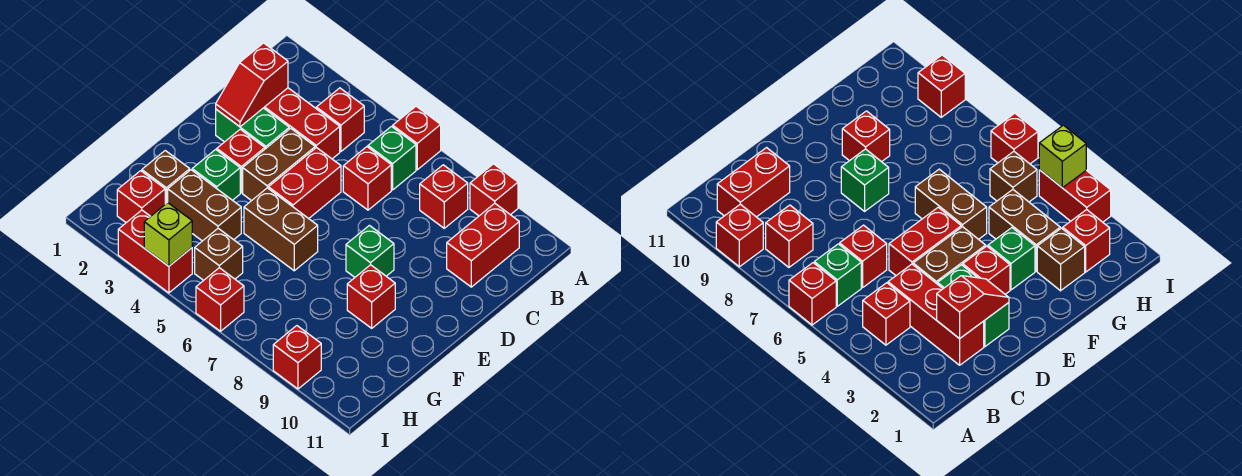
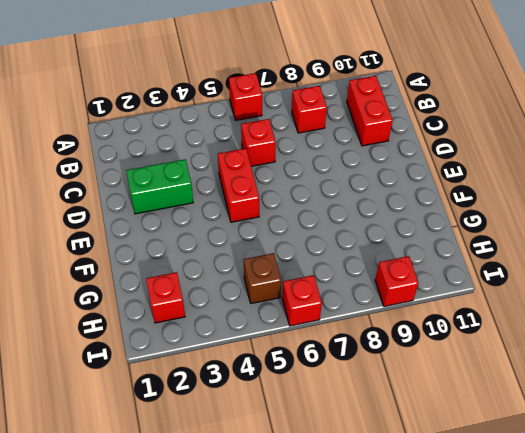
none -> red 1x1 brick [470,164,518,216]
none -> red 1x1 brick [316,88,364,151]
none -> green 1x1 brick [368,127,416,190]

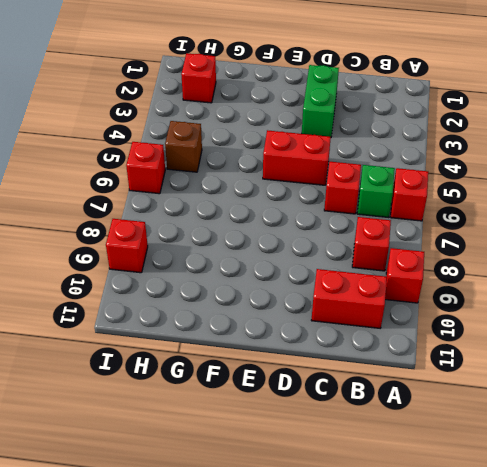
none -> red 1x1 brick [316,88,364,151]
none -> red 1x3 brick [264,88,340,159]
none -> brown 1x2 brick [243,128,315,201]

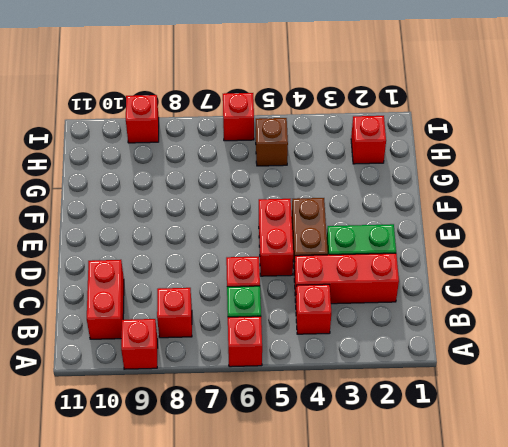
none -> red 1x1 brick [217,129,265,193]
none -> green 1x1 brick [346,225,394,277]
none -> green 1x1 brick [192,150,240,200]

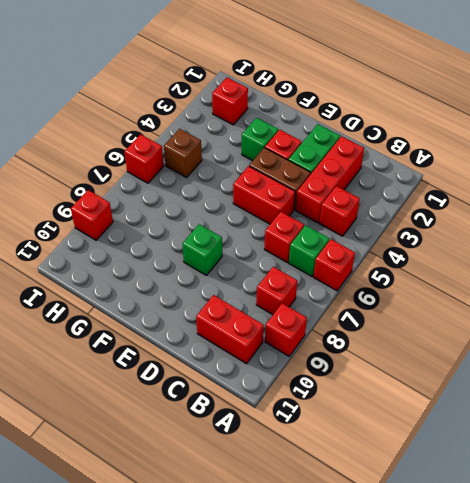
none -> brown 1x2 brick [244,188,318,271]
none -> red 1x1 brick [347,265,395,328]
none -> brown 1x1 brick [142,151,190,204]

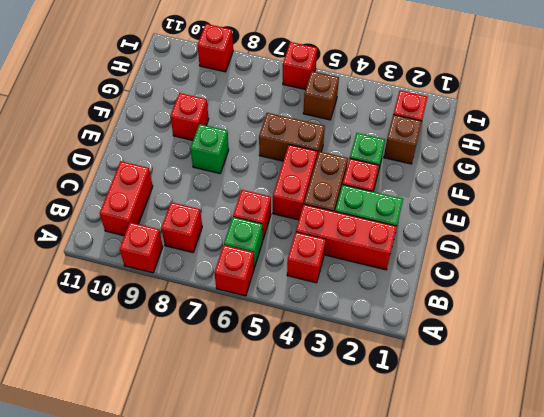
none -> brown 1x2 brick [168,170,241,241]
none -> red 1x2 brick [118,210,192,293]
none -> red 1x2 slope [216,43,288,127]

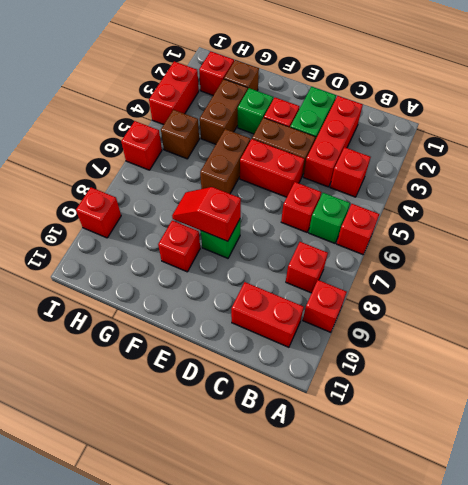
red 1x2 slope [172,187,241,241] -> red 1x2 slope moved to [216,43,288,127]
none -> lime 1x1 brick [144,203,192,266]

